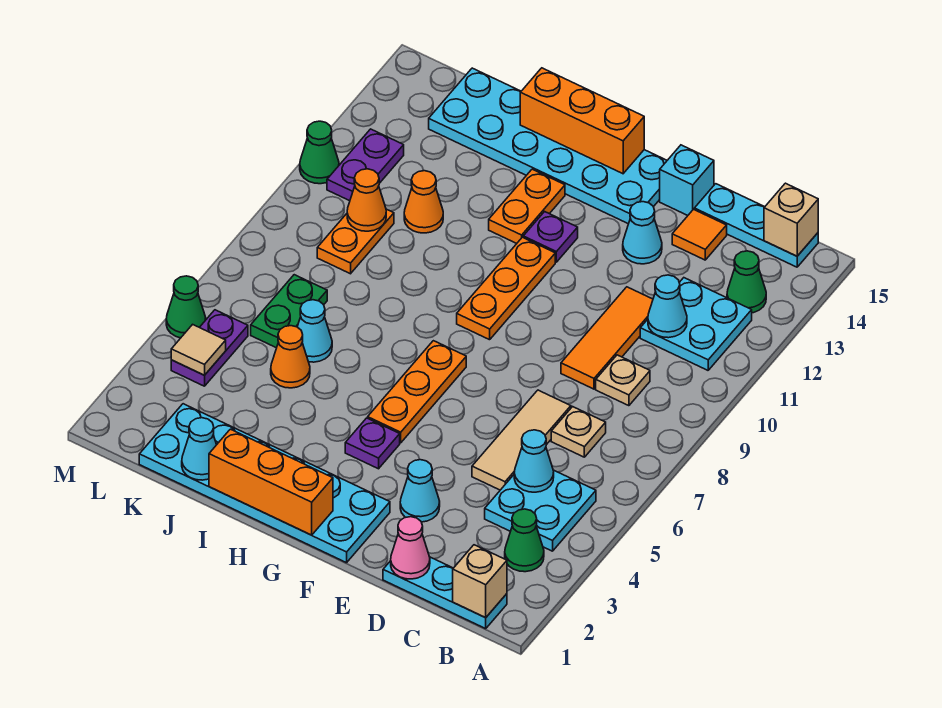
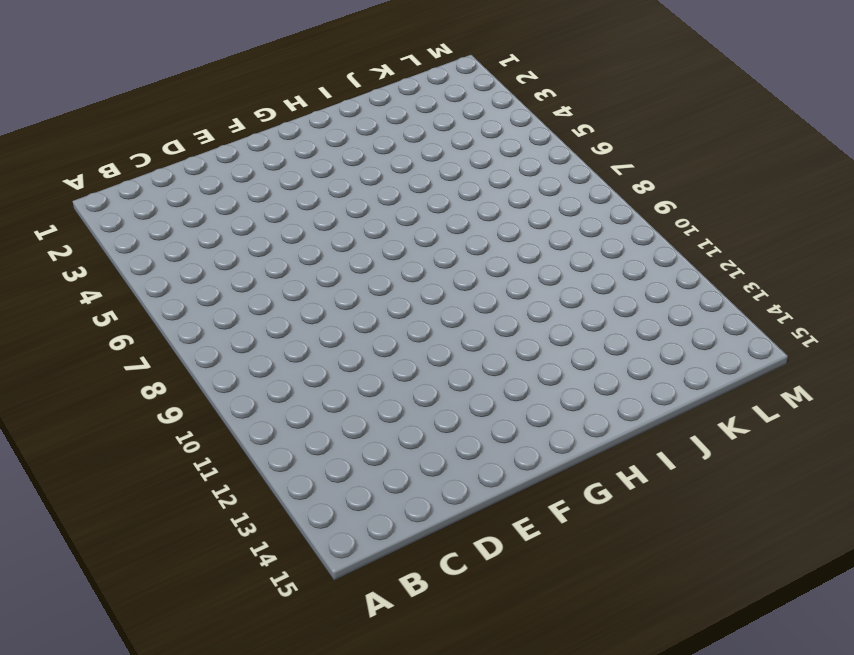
none -> cyan 1x3 plate [383,557,507,629]
none -> green 1x1 cone [505,509,544,572]
none -> cyan 2x2 plate [485,470,596,551]
none -> cyan 2x2 plate [640,278,752,370]

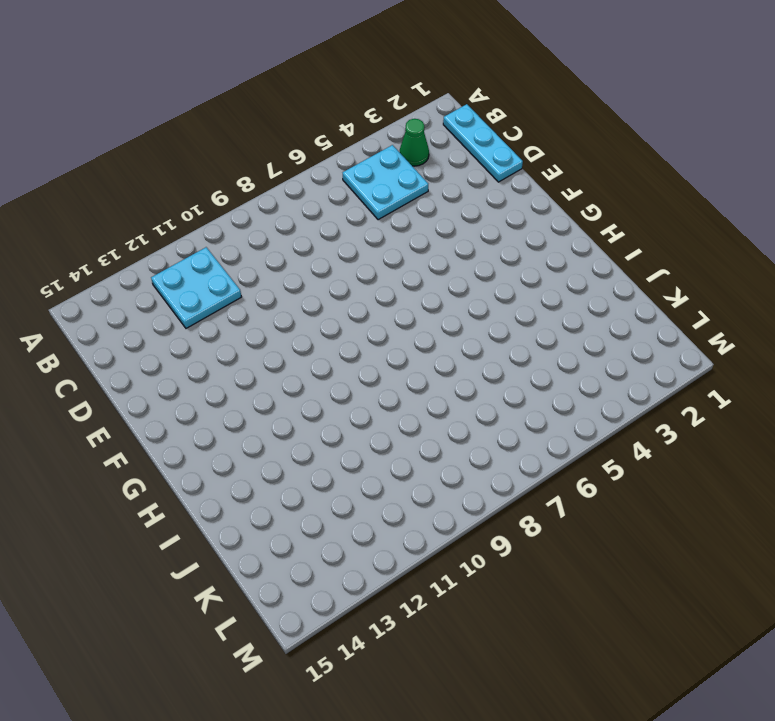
none -> green 1x1 cone [727,251,766,313]
none -> cyan 1x3 plate [694,184,818,267]
none -> tan 1x1 plate [551,407,606,457]
none -> tan 1x1 plate [596,355,650,406]

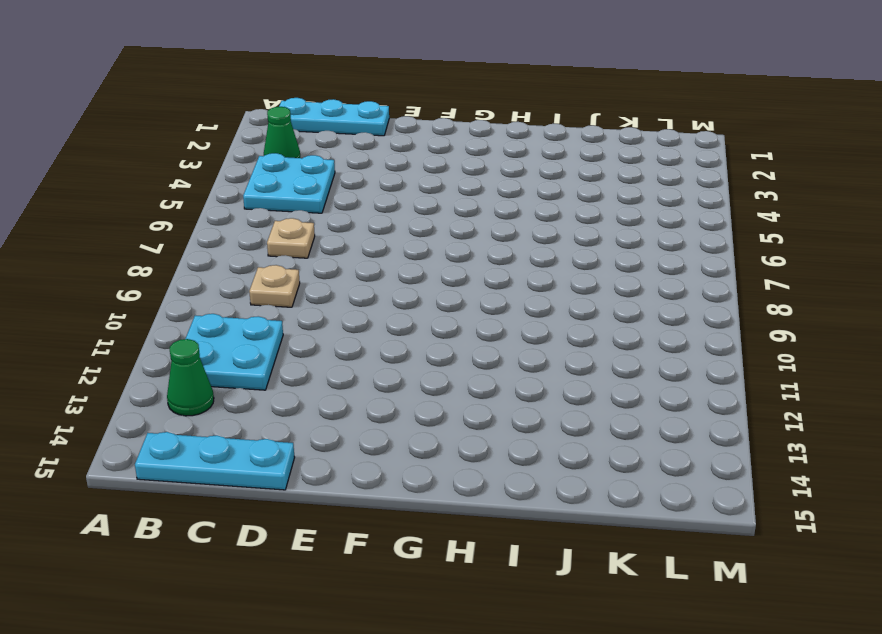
none -> tan 1x3 tile [472,390,571,490]
none -> orange 1x3 tile [561,287,653,389]
none -> orange 1x1 tile [672,209,727,260]
none -> cyan 1x1 cone [400,460,440,522]

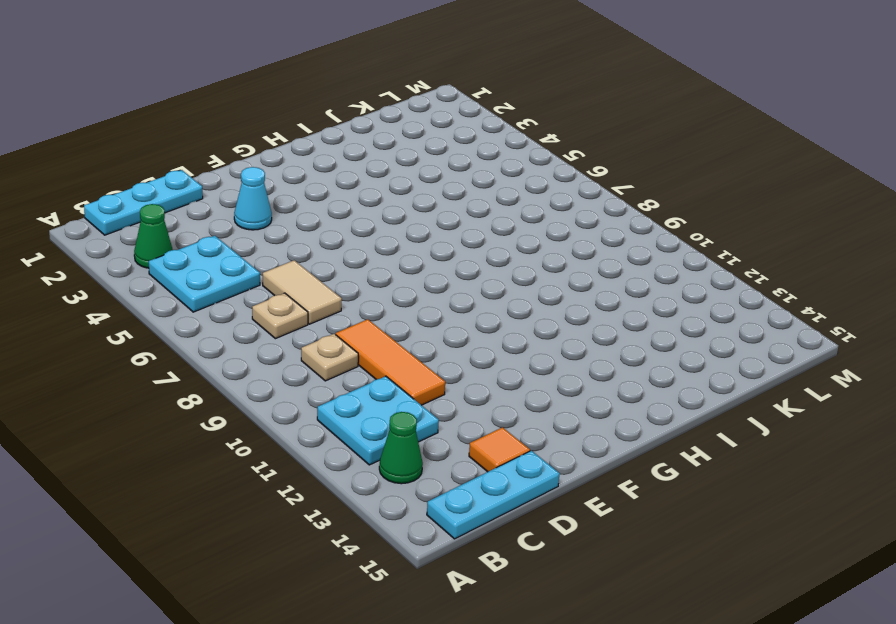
tan 1x2 tile [263,260,342,324] -> tan 1x3 tile [472,390,571,490]
none -> cyan 1x1 cone [623,202,662,264]
none -> cyan 1x1 brick [660,145,714,215]
none -> cyan 2x6 plate [139,404,390,563]
none -> cyan 2x6 plate [429,68,667,224]

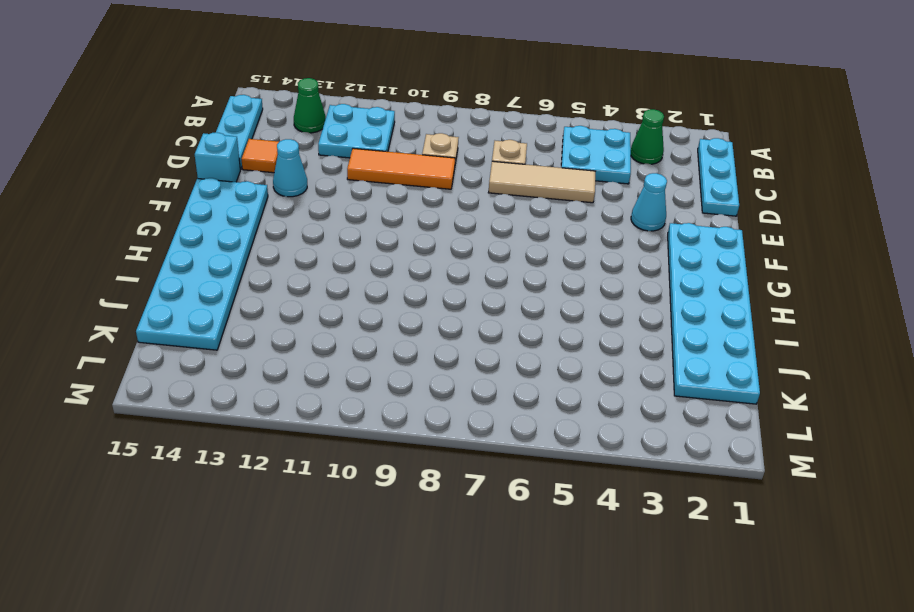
none -> purple 1x1 plate [345,418,400,469]
none -> orange 1x3 plate [368,341,466,443]
none -> orange 1x3 plate [457,237,555,340]
none -> purple 1x1 plate [523,212,578,262]

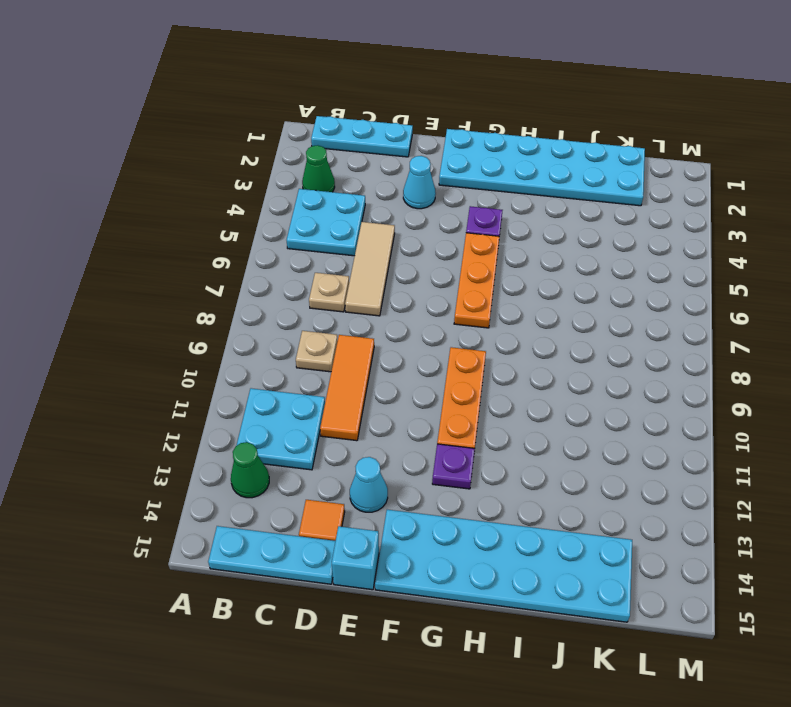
none -> orange 1x2 plate [489,169,565,243]
none -> orange 1x1 cone [271,326,310,388]
none -> cyan 1x1 cone [297,300,332,362]
none -> orange 1x1 cone [404,171,443,233]

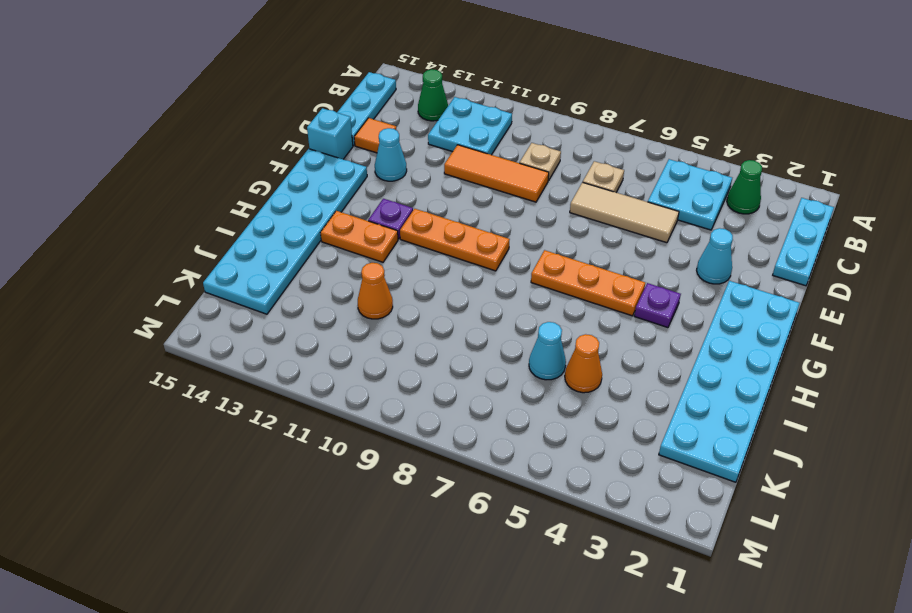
none -> green 1x2 plate [251,275,327,348]
none -> orange 1x2 plate [317,209,394,274]
none -> purple 1x2 plate [171,310,248,386]
none -> purple 1x2 plate [327,129,404,201]

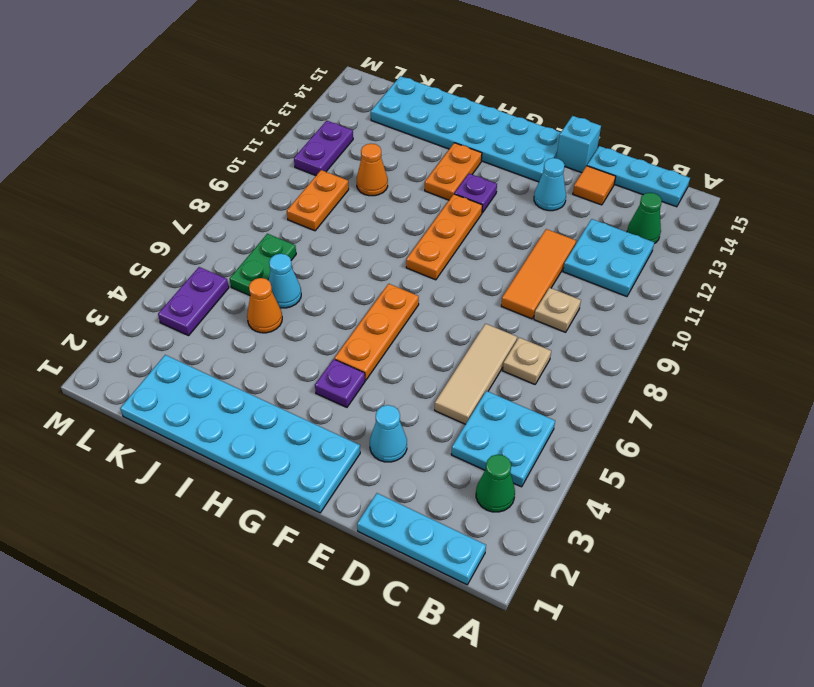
none -> green 1x1 cone [166,276,206,338]
none -> green 1x1 cone [300,121,339,184]
none -> tan 1x1 brick [453,545,507,618]
none -> tan 1x1 brick [764,183,818,256]

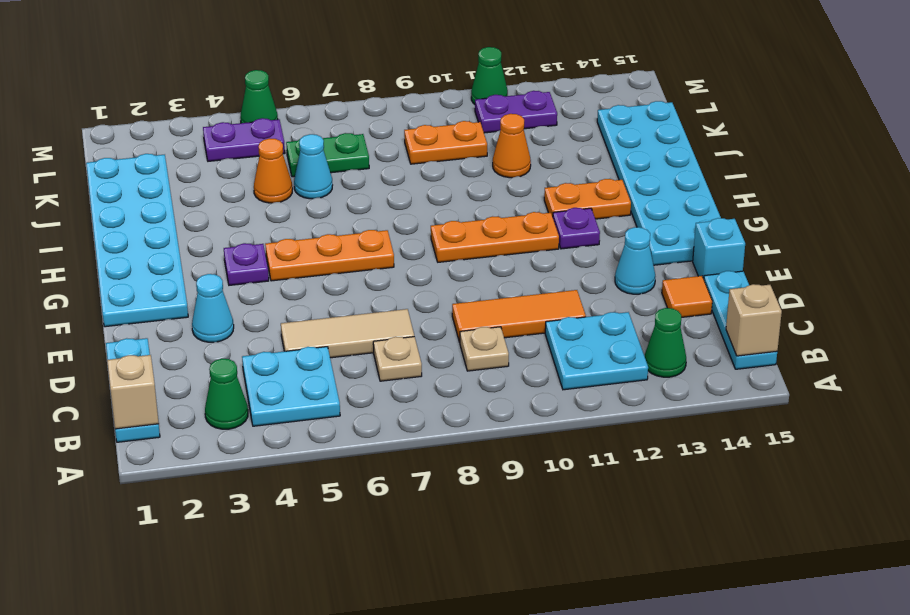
none -> cyan 1x1 cone [514,430,554,492]
none -> cyan 1x1 cone [648,275,687,338]
none -> pink 1x1 cone [391,517,430,579]
none -> orange 1x3 brick [209,429,333,535]

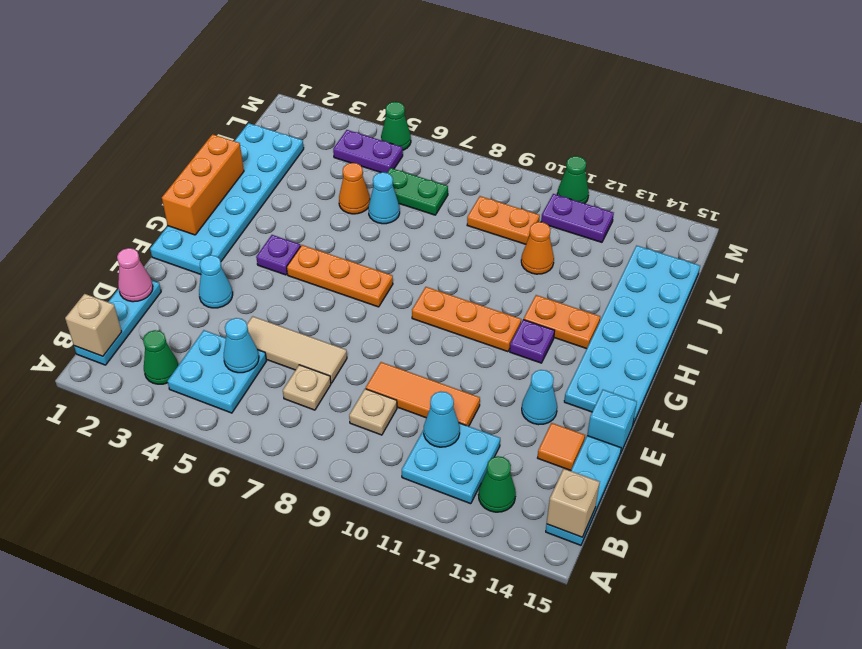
none -> orange 1x3 brick [520,68,644,174]
none -> cyan 1x1 cone [182,418,216,480]
none -> orange 1x1 cone [347,169,386,231]
none -> tan 1x1 tile [171,324,226,375]

